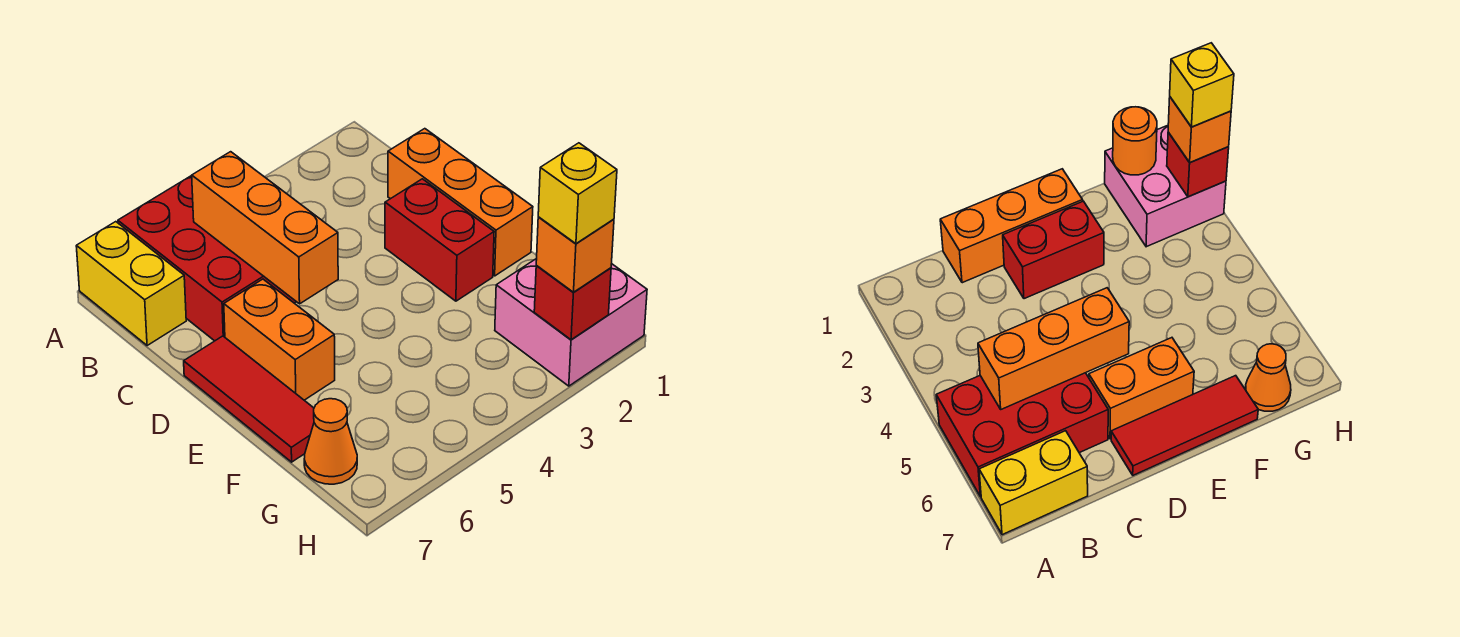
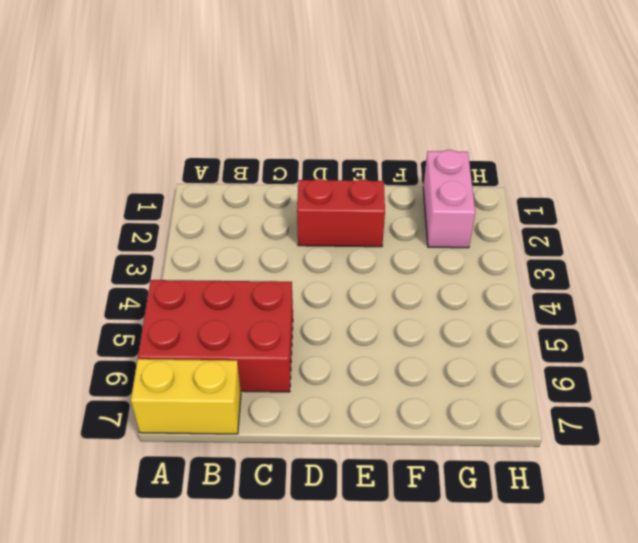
pink 1x2 brick [423,150,475,248] -> pink 2x2 brick [495,258,647,386]
none -> orange 1x3 brick [388,129,533,276]
none -> orange 1x2 brick [224,279,335,400]
none -> red 1x3 tile [184,336,314,462]

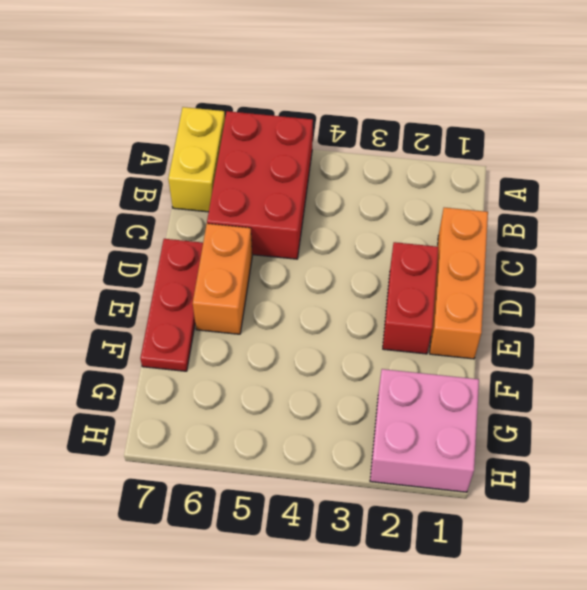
red 1x3 plate [140,239,203,371] -> red 1x3 tile [184,336,314,462]
none -> orange 1x1 cone [304,399,357,484]
none -> orange 1x3 brick [192,152,338,304]
none -> orange 1x1 round brick [1113,107,1157,175]

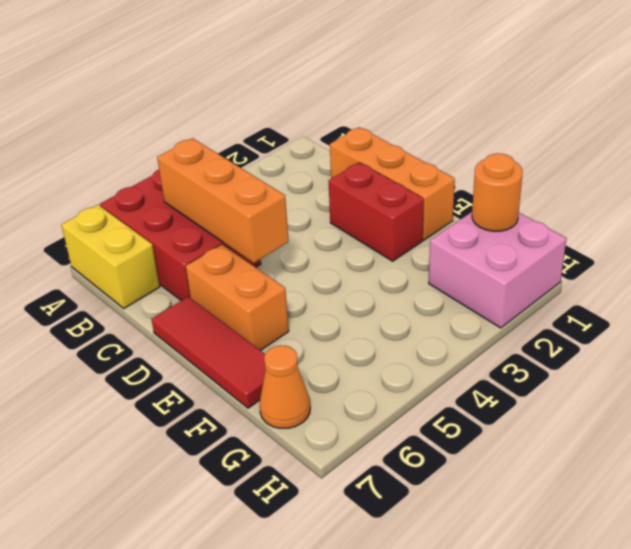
none -> red 1x1 brick [534,266,611,340]
none -> orange 1x1 brick [536,217,614,292]
none -> yellow 1x1 brick [538,143,617,244]

